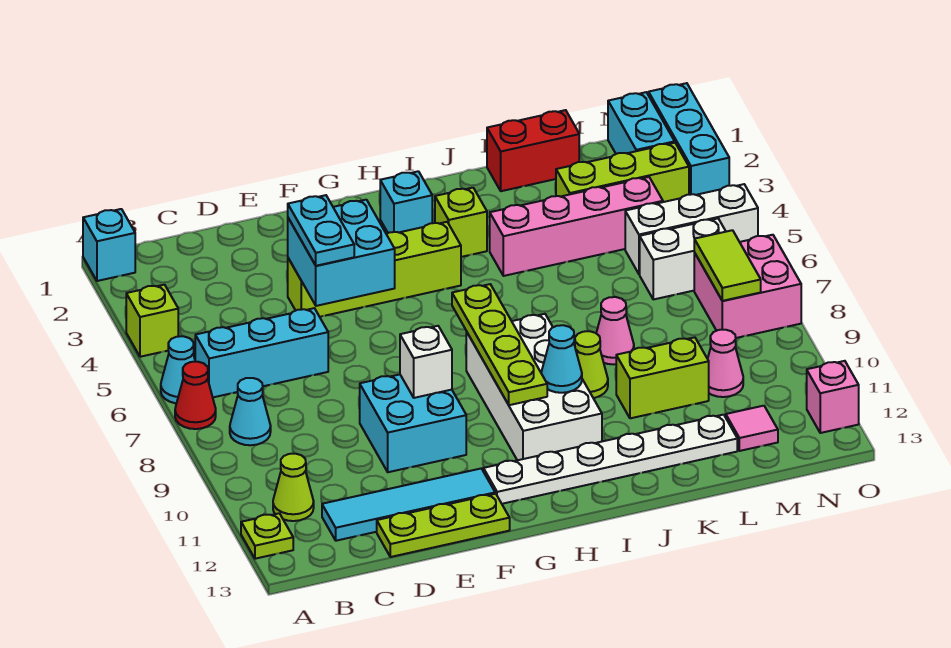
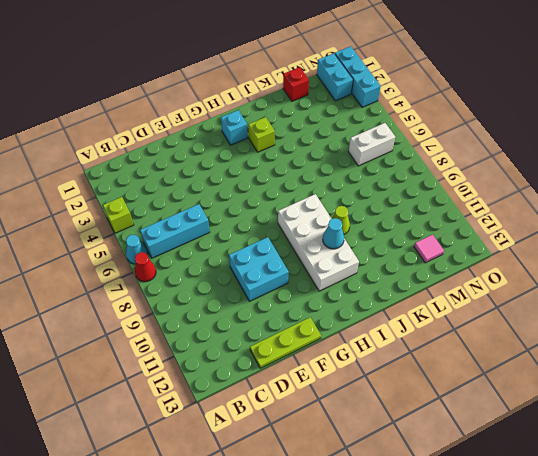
red 1x1 brick [283,67,309,101] -> red 1x2 brick [487,110,579,191]
none -> cyan 1x1 brick [83,209,135,281]
none -> lime 1x1 plate [241,513,293,559]
none -> cyan 1x1 cone [230,378,271,445]
none -> lime 1x1 cone [273,454,314,521]

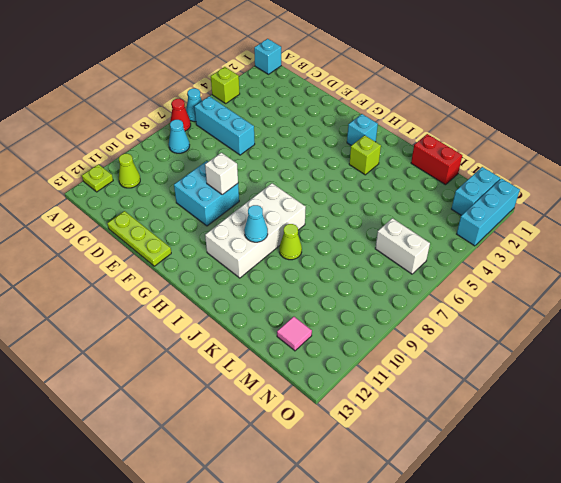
none -> cyan 1x4 tile [322,469,495,541]
none -> lime 1x4 brick [288,222,461,317]
none -> white 1x6 plate [483,415,737,504]
none -> pink 1x4 brick [490,177,663,276]

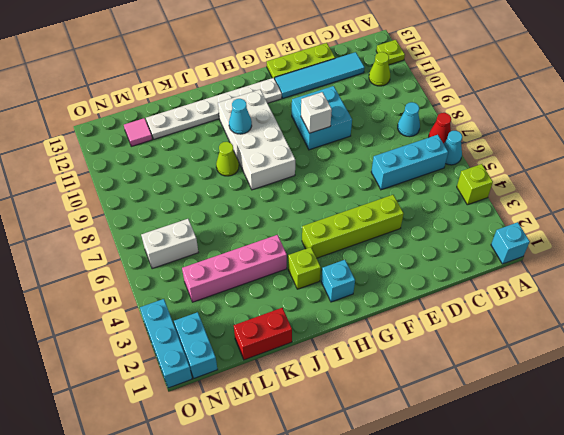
none -> pink 1x1 cone [596,297,634,364]
none -> lime 1x2 brick [616,337,709,418]
none -> lime 1x3 brick [556,143,689,202]
none -> white 1x3 brick [625,184,758,274]

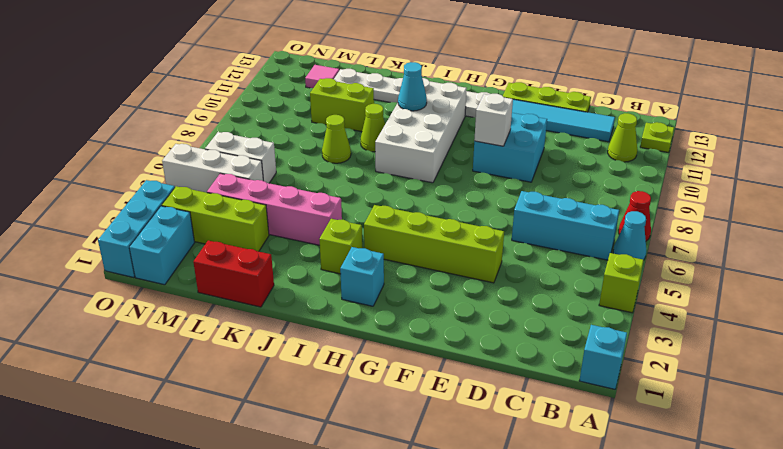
lime 1x1 cone [322,115,351,163] -> pink 1x1 cone [596,297,634,364]
none -> cyan 1x1 cone [230,378,271,445]
none -> pink 1x1 cone [708,330,743,397]
none -> pink 2x2 brick [694,235,801,338]
none -> pink 1x1 brick [807,361,859,433]

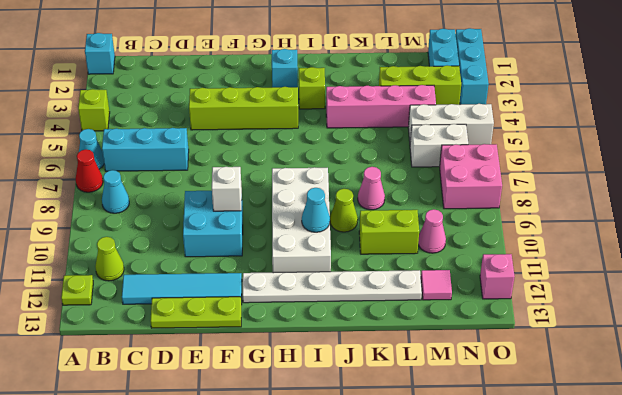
none -> red 1x2 brick [487,110,579,191]
none -> cyan 2x2 brick [288,200,395,306]
none -> lime 1x4 plate [452,284,547,405]
none -> lime 1x2 tile [694,230,761,301]

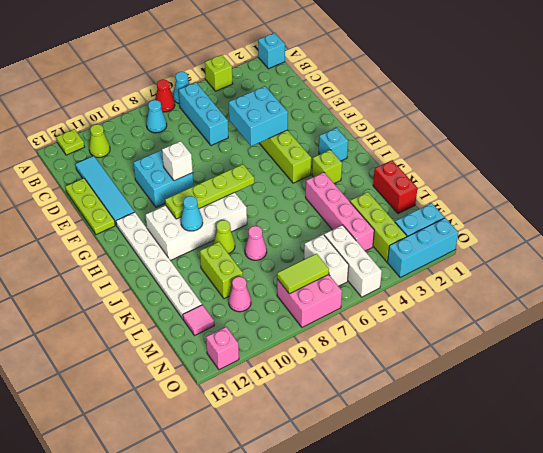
none -> cyan 1x2 plate [288,195,354,266]

